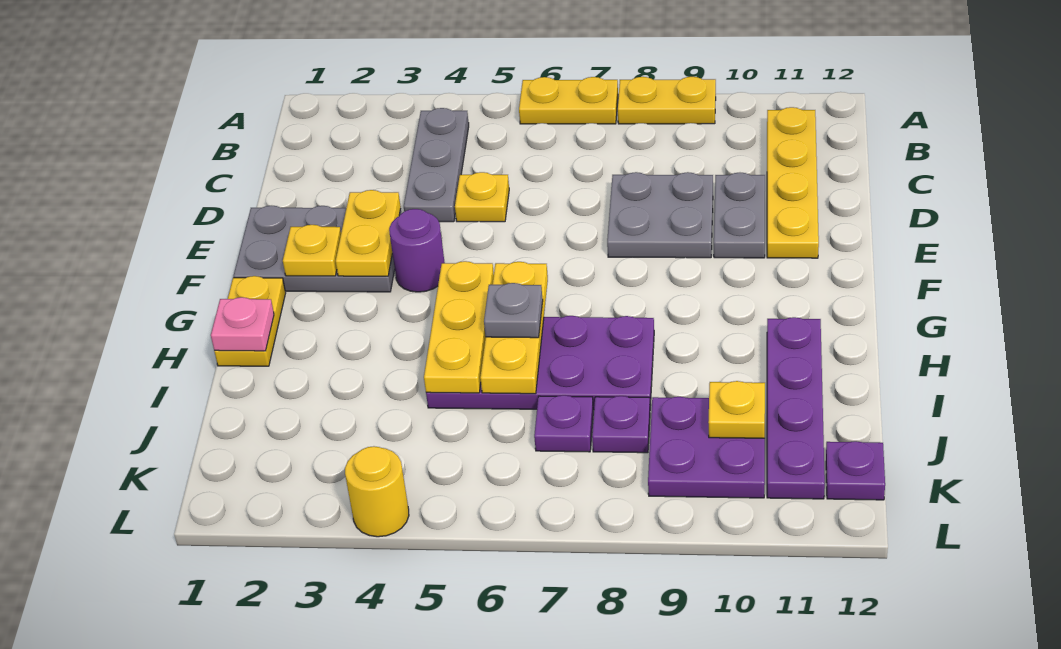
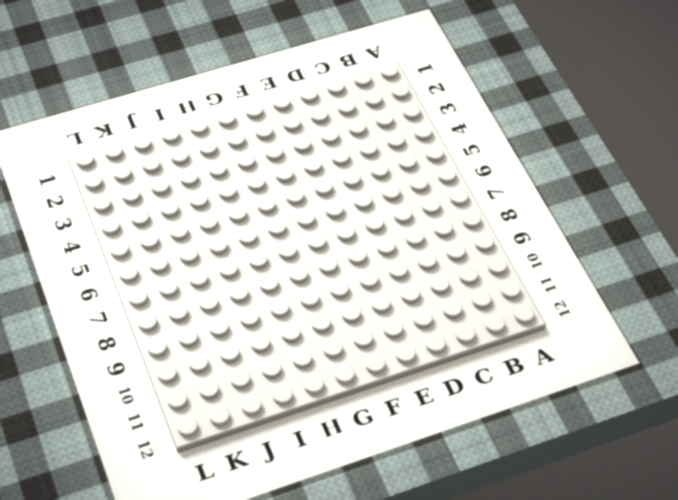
none -> yellow 1x2 plate [519,77,618,124]
none -> yellow 1x2 plate [618,77,716,124]
none -> grey 1x3 plate [404,108,469,222]

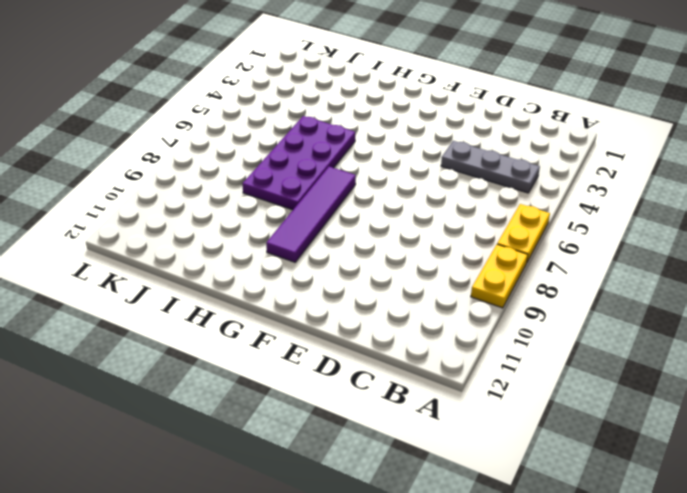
purple 1x4 tile [266,167,356,262] -> none
none -> yellow 1x4 plate [767,107,819,258]
none -> yellow 1x1 plate [455,172,509,222]
none -> grey 2x2 plate [607,172,713,258]

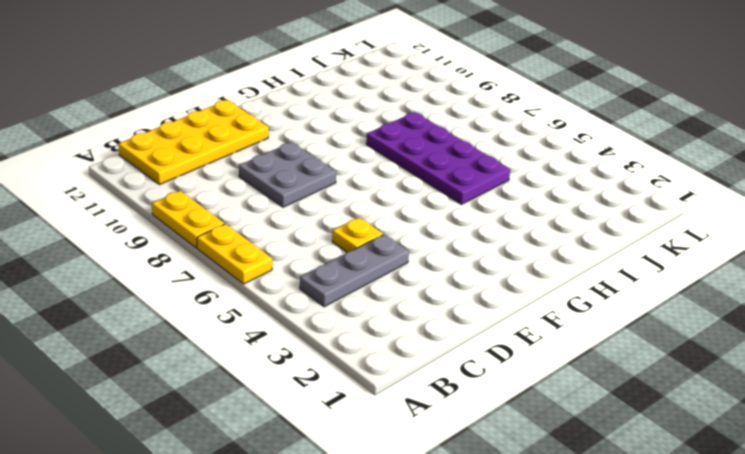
yellow 2x4 plate [118,100,269,185] -> yellow 1x4 plate [767,107,819,258]
none -> grey 1x2 plate [714,173,765,258]
none -> grey 2x3 plate [234,206,401,292]
none -> purple 1x1 round brick [389,209,445,292]

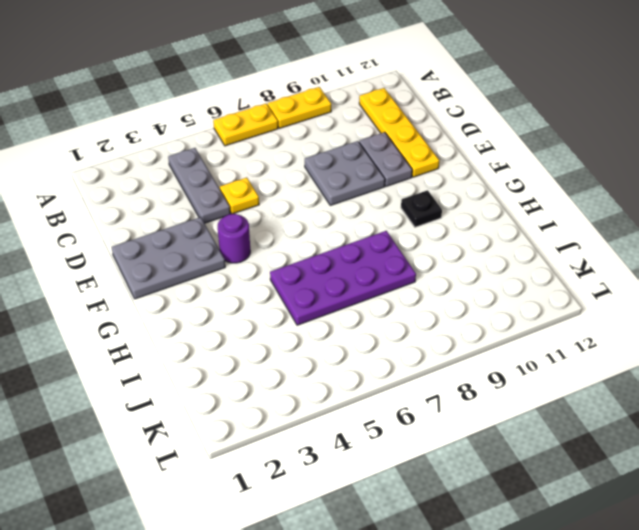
black 1x1 plate [401,190,442,227] -> none
none -> yellow 1x2 plate [214,276,286,366]
none -> purple 1x4 plate [767,317,825,499]
none -> purple 1x1 plate [534,395,593,452]

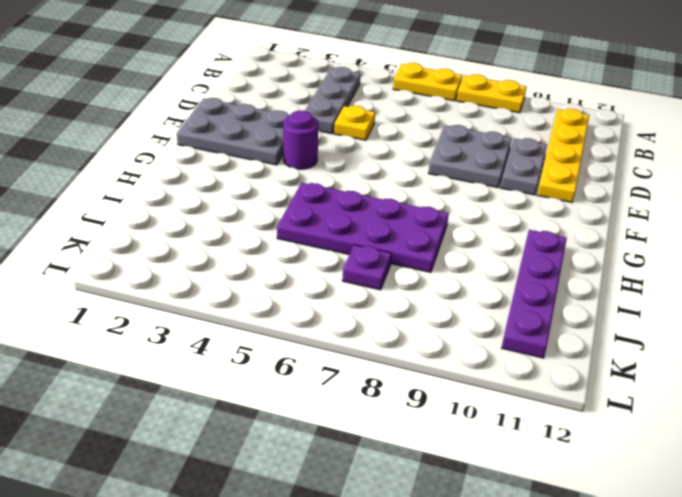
none -> yellow 1x2 plate [214,276,286,366]
none -> purple 1x1 plate [592,396,650,453]
none -> purple 2x2 plate [648,397,765,498]

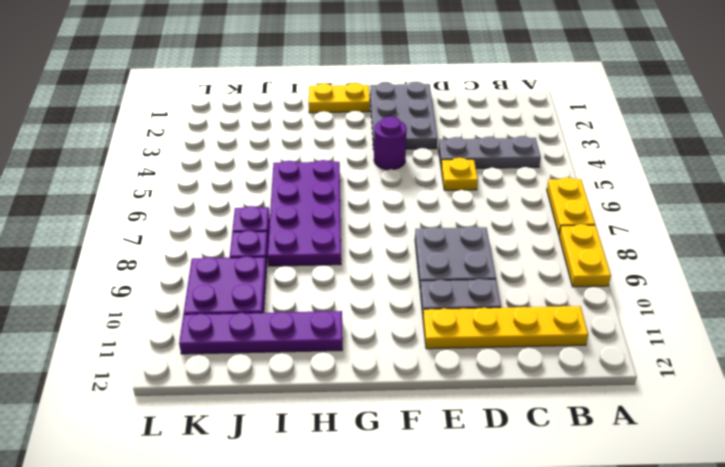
none -> purple 1x1 plate [826,441,885,500]
none -> yellow 1x1 round brick [345,446,409,537]
none -> yellow 1x2 plate [336,190,401,276]

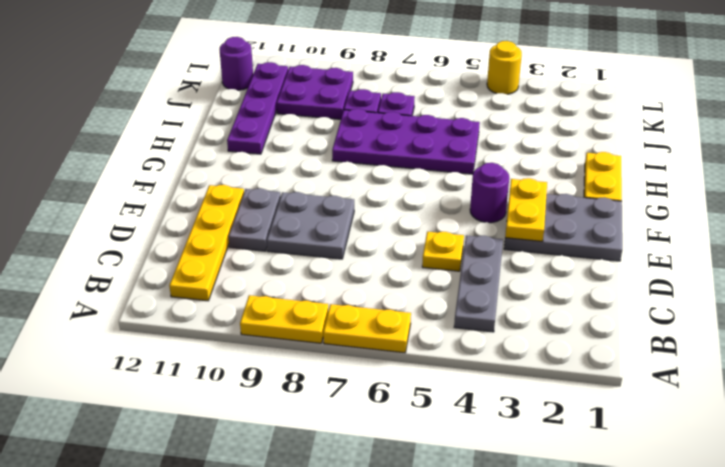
purple 1x1 round brick [219,37,253,90] -> purple 1x1 plate [826,441,885,500]
none -> yellow 1x1 plate [283,225,341,276]
none -> yellow 1x3 plate [424,261,494,393]
none -> yellow 1x3 plate [480,262,548,394]

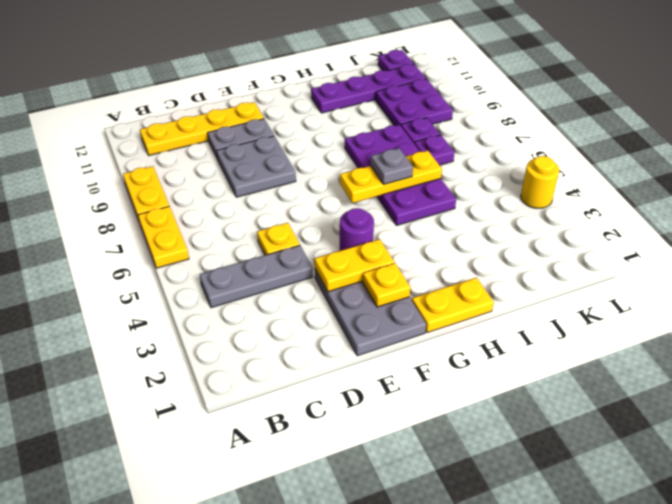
none -> yellow 1x3 plate [424,261,494,393]
none -> pink 1x1 plate [211,297,274,351]
none -> yellow 1x1 plate [708,381,765,438]

